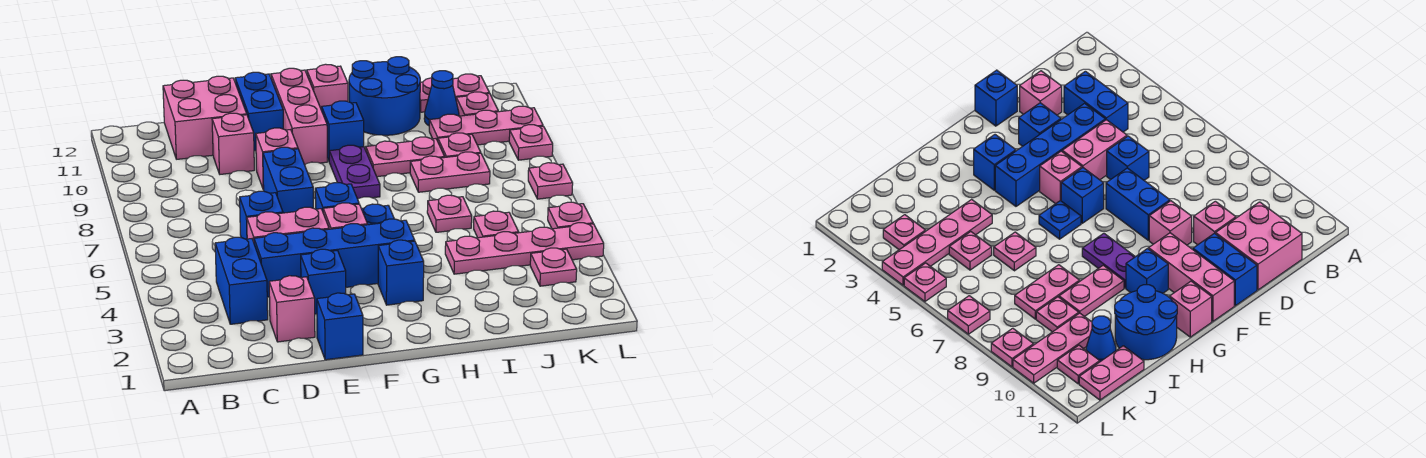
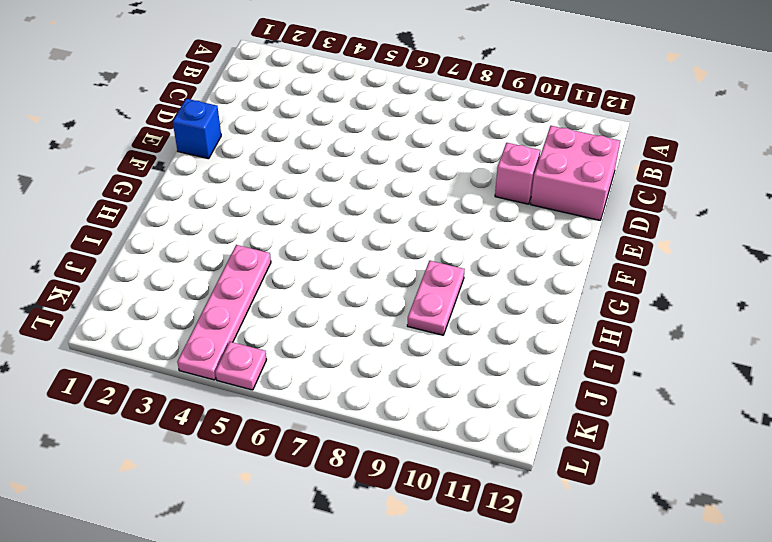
none -> blue 1x2 brick [215,237,268,324]
none -> pink 1x1 brick [269,276,315,342]
none -> blue 1x4 brick [254,219,415,297]
none -> pink 1x2 brick [247,207,329,242]

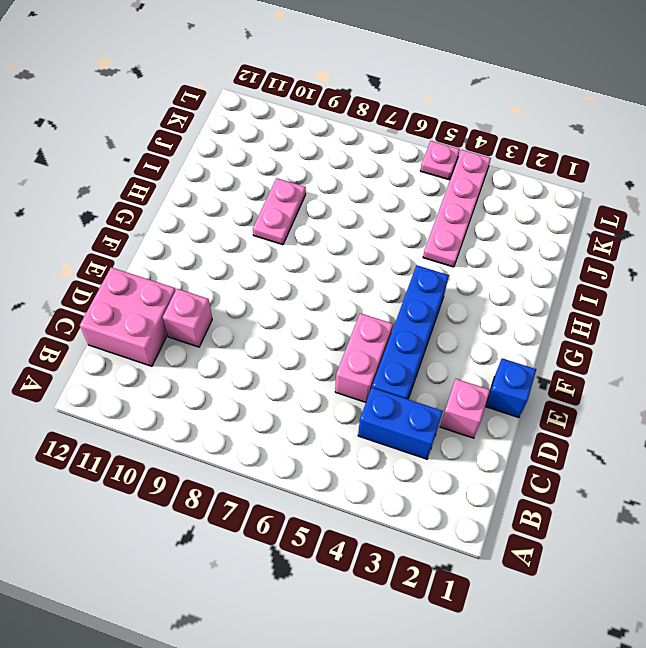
none -> blue 1x1 brick [240,191,283,239]
none -> blue 1x1 brick [301,249,346,314]
none -> blue 1x2 brick [263,147,313,213]
none -> pink 1x1 brick [256,128,298,189]

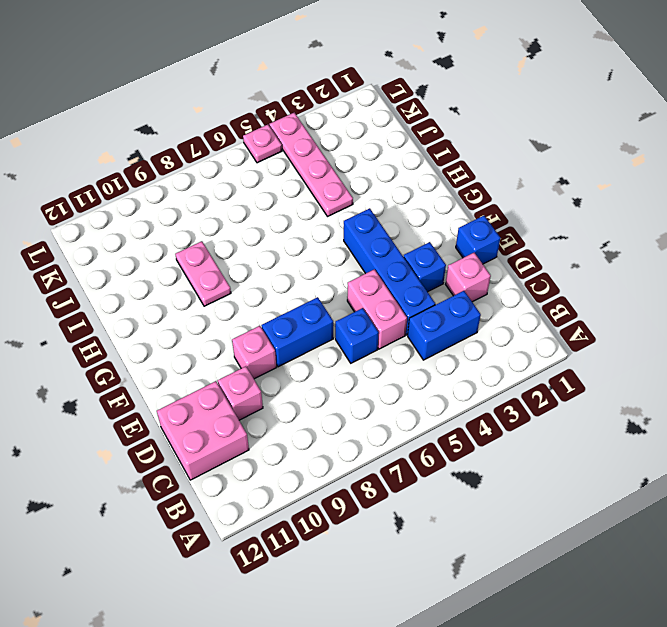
none -> blue 1x2 brick [235,72,283,151]
none -> pink 1x1 brick [323,203,368,229]
none -> blue 1x1 brick [315,183,359,211]
none -> pink 1x3 brick [271,68,327,165]

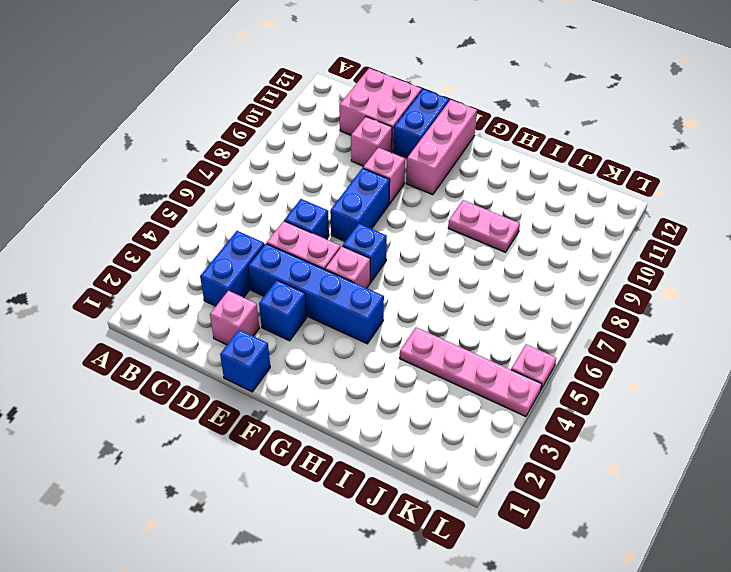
none -> blue 1x1 brick [378,240,424,305]
none -> blue 1x1 plate [362,204,394,225]
none -> purple 1x2 plate [329,145,380,199]
none -> blue 1x1 brick [322,101,364,160]

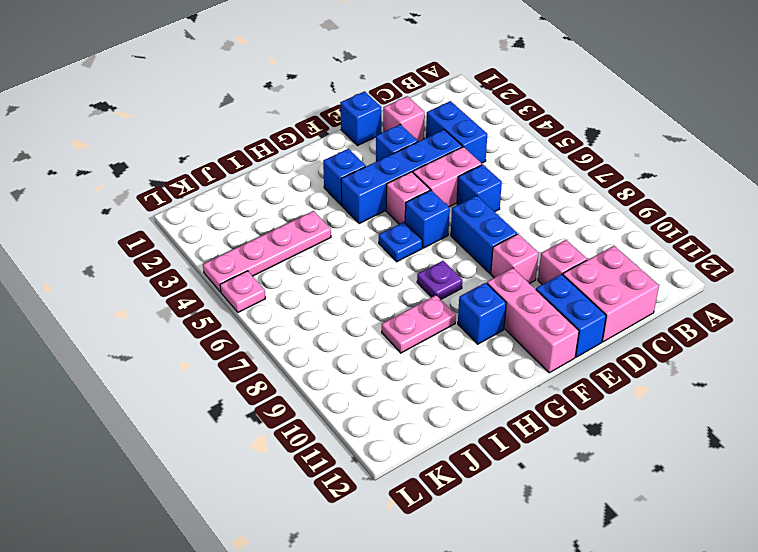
purple 1x1 plate [417,261,462,299] -> purple 1x2 plate [329,145,380,199]
none -> pink 1x1 brick [307,64,348,110]
none -> blue 2x2 round brick [349,57,420,135]
none -> pink 1x1 plate [427,195,472,232]
none -> pink 1x2 plate [410,152,490,192]

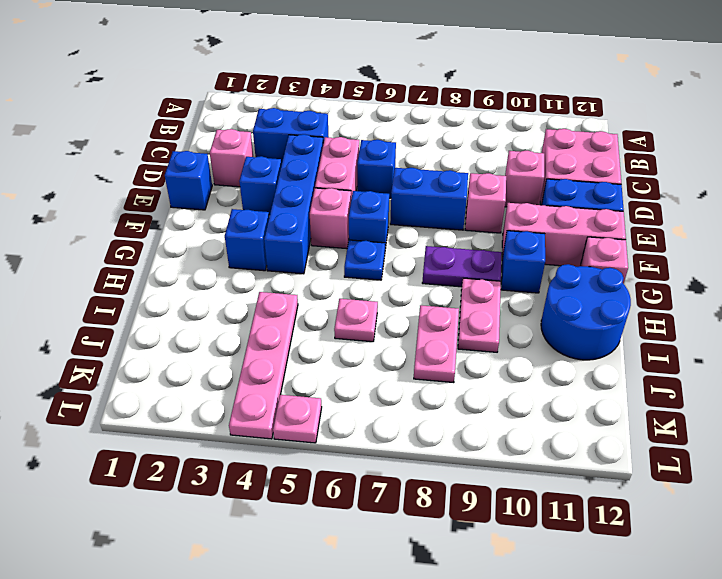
none -> pink 1x1 plate [474,211,519,238]
none -> pink 1x1 plate [438,133,481,157]
none -> pink 1x3 plate [429,106,543,145]
none -> blue 1x1 cone [424,71,459,126]

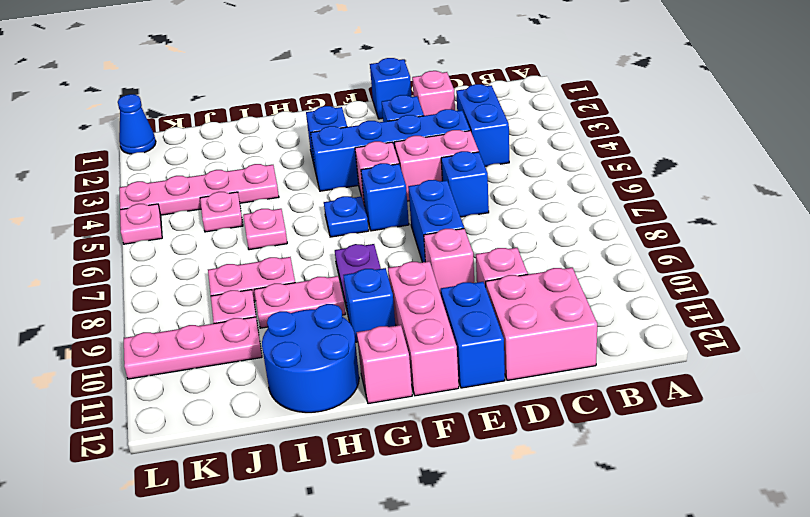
blue 1x1 cone [118,94,156,154] -> blue 1x1 cone moved to [424,71,459,126]
none -> pink 1x2 plate [420,74,489,112]
none -> pink 1x1 plate [530,248,577,286]
none -> pink 1x1 plate [456,92,498,116]
none -> pink 1x1 plate [528,163,573,199]

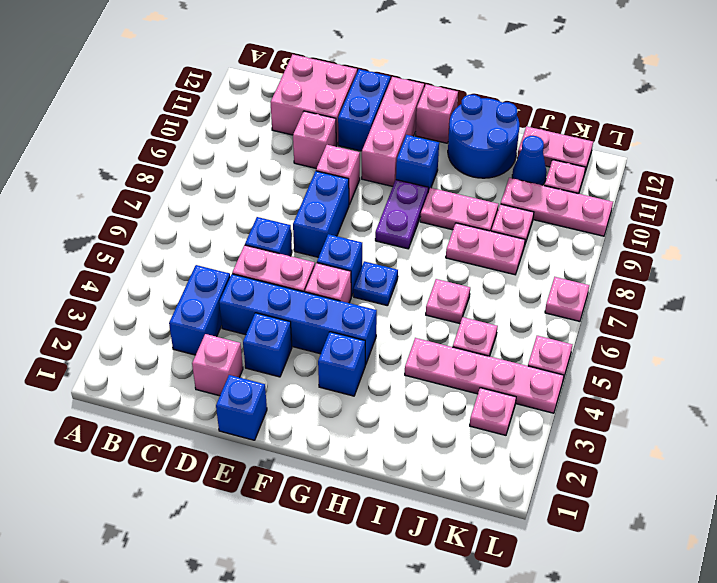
none -> pink 1x1 plate [509,125,553,160]

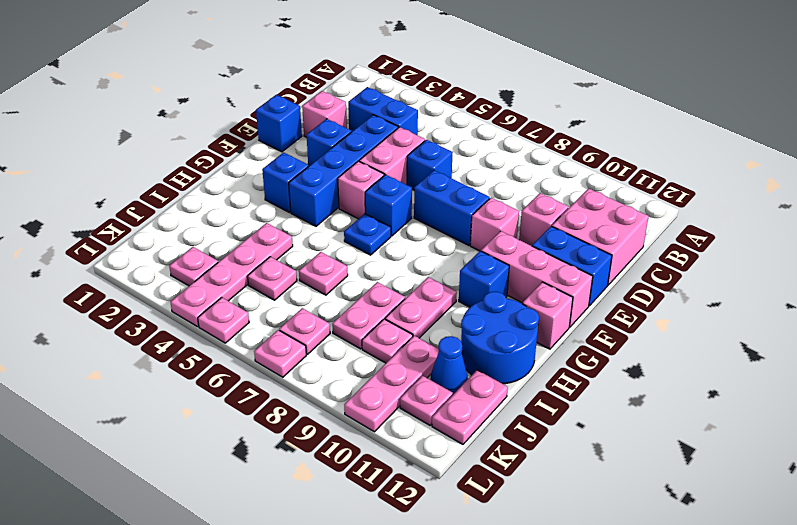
pink 1x1 plate [279,308,330,354] -> pink 1x1 plate moved to [509,125,553,160]
none -> purple 1x2 plate [329,145,380,199]

